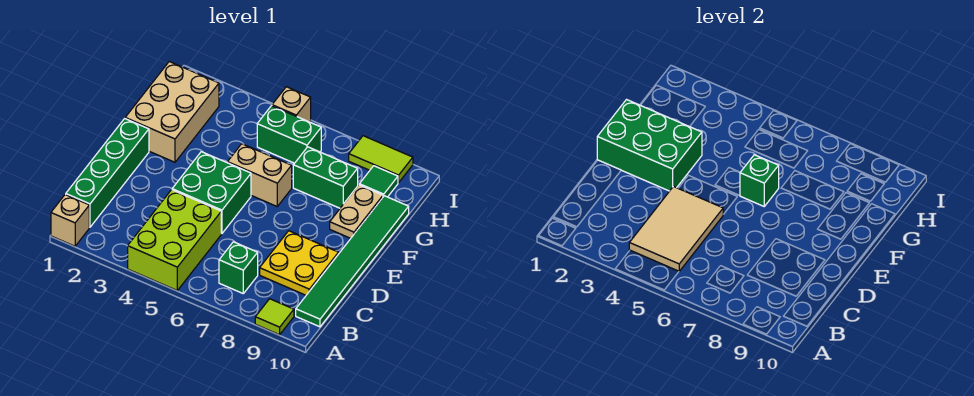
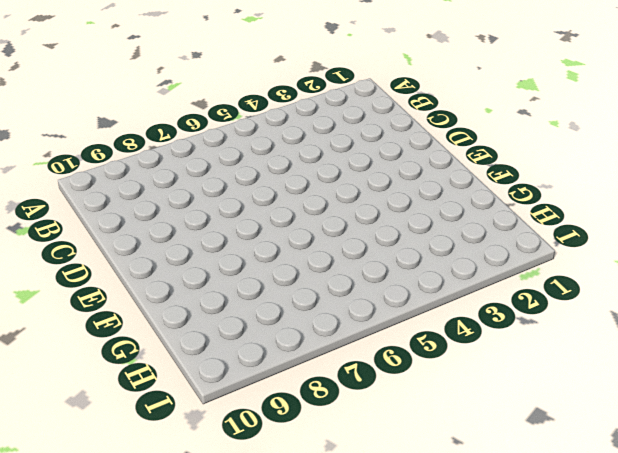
none -> tan 1x1 brick [51,194,89,246]
none -> lime 2x3 brick [128,190,221,290]
none -> lime 1x1 tile [255,299,294,335]

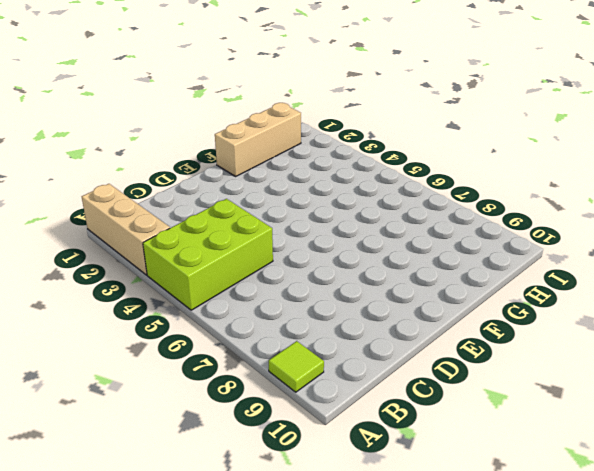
tan 1x3 brick [82,184,170,275] -> tan 1x1 brick [51,194,89,246]
tan 1x3 brick [215,103,301,176] -> tan 2x3 brick [125,62,219,162]
none -> green 1x4 brick [66,119,149,227]
none -> green 1x1 brick [219,242,258,293]
none -> green 1x6 tile [296,196,409,327]

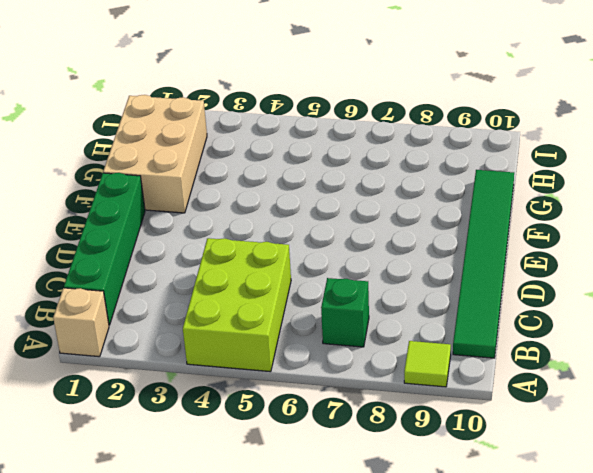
none -> yellow 2x2 plate [260,231,338,295]
none -> green 2x2 brick [172,152,251,233]
none -> tan 1x2 brick [227,144,292,206]

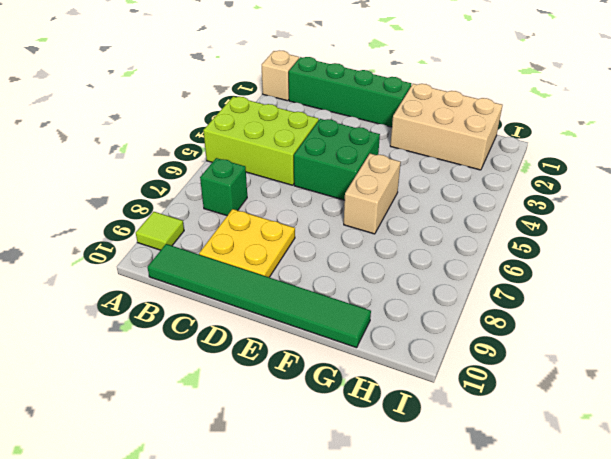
none -> tan 1x2 plate [330,185,383,238]
none -> green 1x2 brick [293,147,358,208]
none -> green 1x2 brick [257,106,321,163]

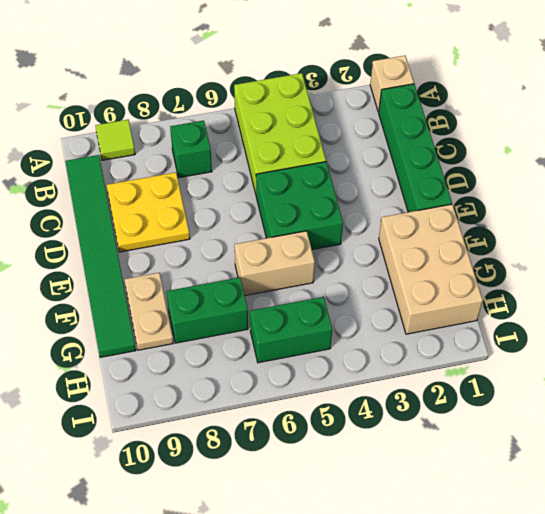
none -> green 1x1 tile [359,166,398,197]
none -> tan 1x1 brick [272,87,311,122]
none -> lime 1x2 tile [349,136,413,183]

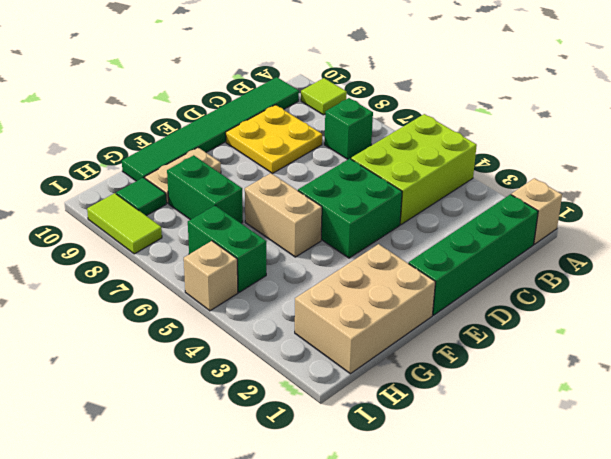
none -> tan 2x3 tile [629,187,723,271]
none -> green 2x3 brick [597,100,702,191]
none -> green 1x1 brick [740,155,779,206]

